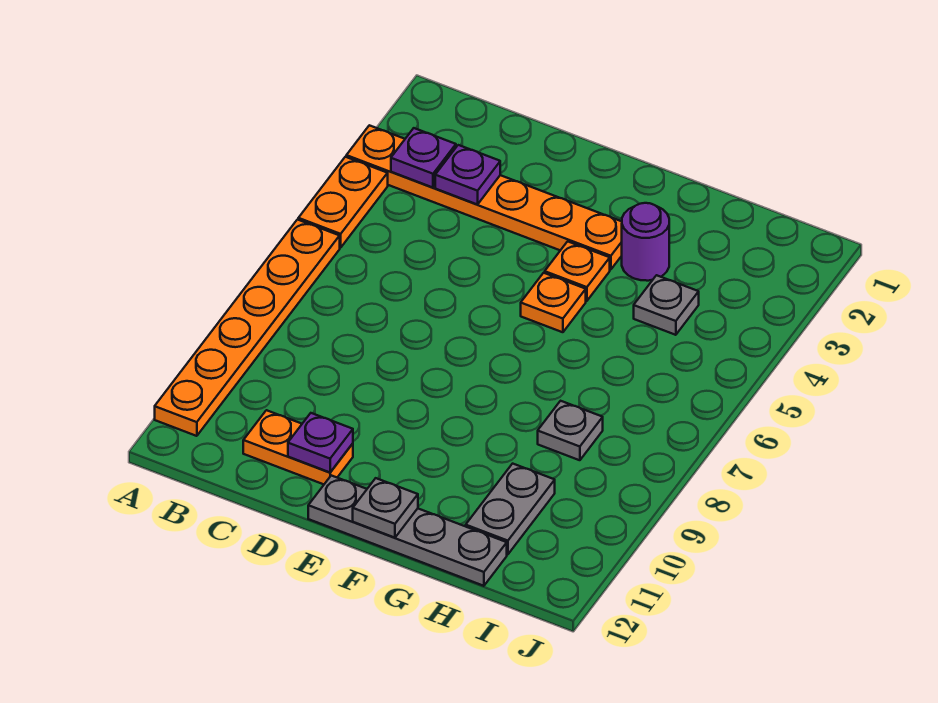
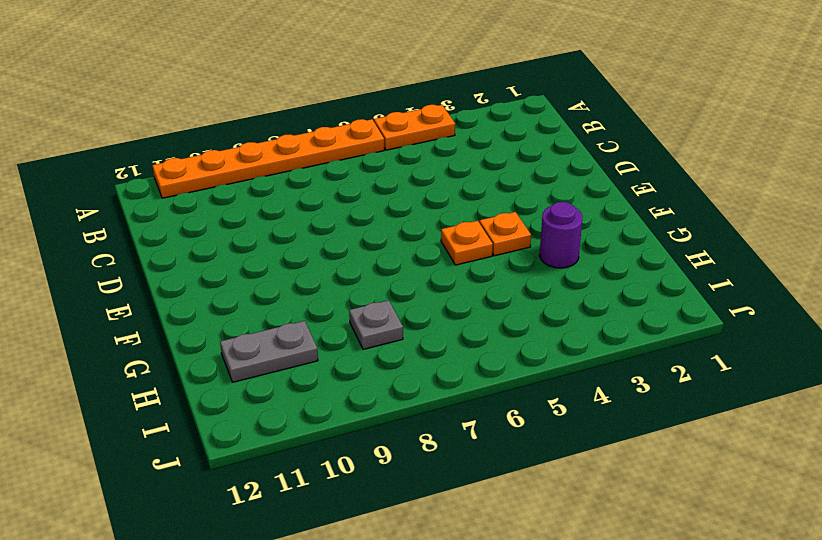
none -> orange 1x6 plate [346,125,622,270]
none -> orange 1x2 plate [243,410,353,484]
none -> grey 1x4 plate [308,475,507,586]

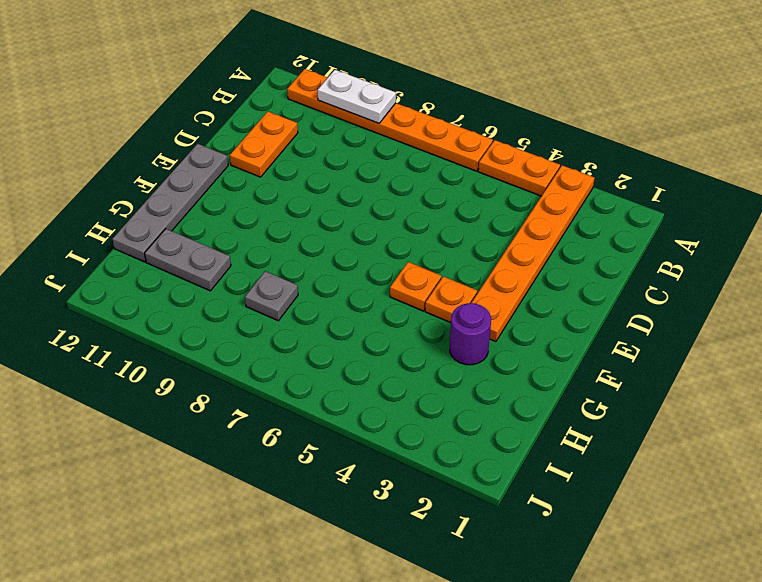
white 1x2 plate [318,70,396,123] -> none
none -> grey 1x1 plate [634,275,699,335]
none -> purple 1x1 plate [391,128,456,188]
none -> purple 1x1 plate [435,145,500,205]

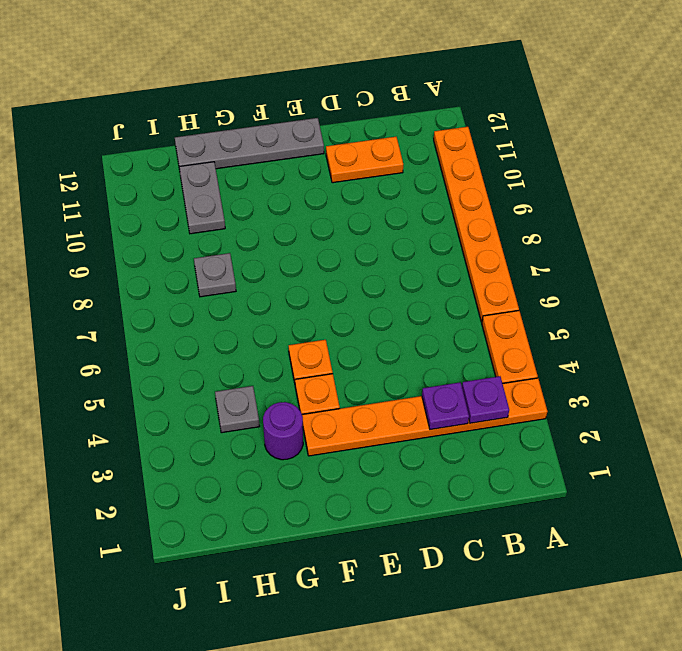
none -> purple 1x1 plate [288,413,353,472]
none -> grey 1x1 plate [353,478,418,538]

